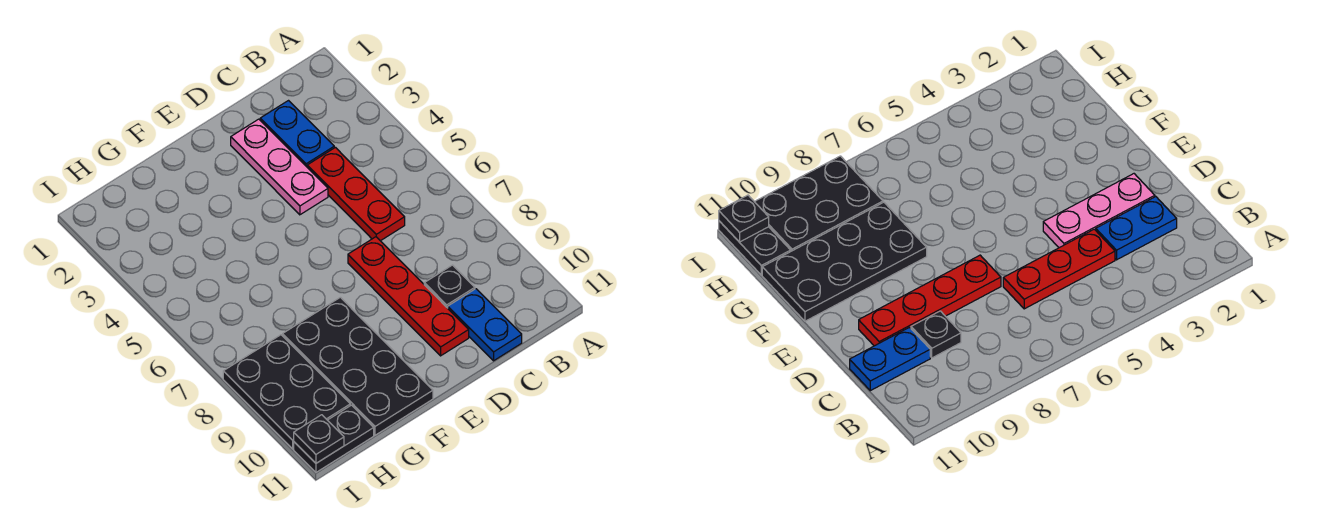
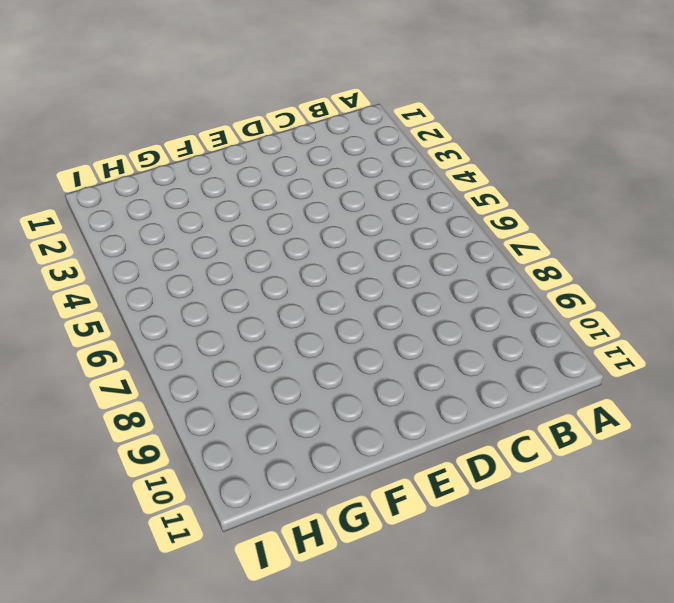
none -> blue 1x2 plate [260,101,334,167]
none -> red 1x3 plate [307,147,405,241]

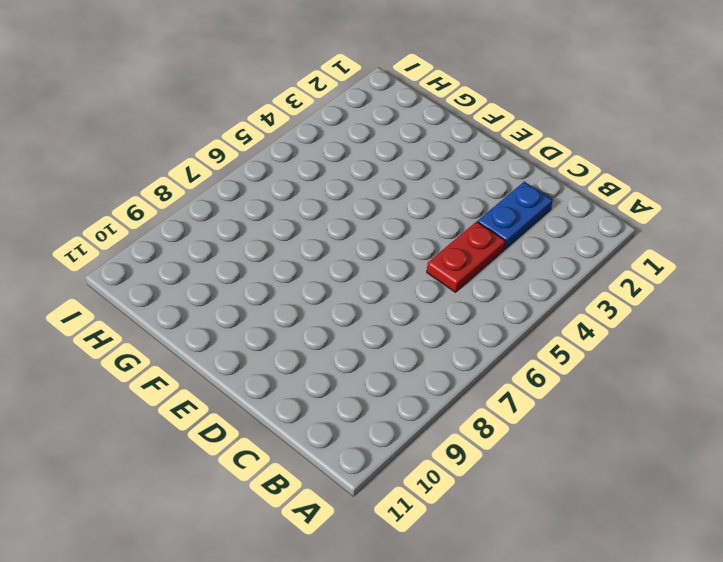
red 1x2 plate [427,221,505,292] -> red 1x3 plate [307,147,405,241]
none -> black 1x1 plate [424,265,475,308]
none -> blue 1x2 plate [448,289,522,361]

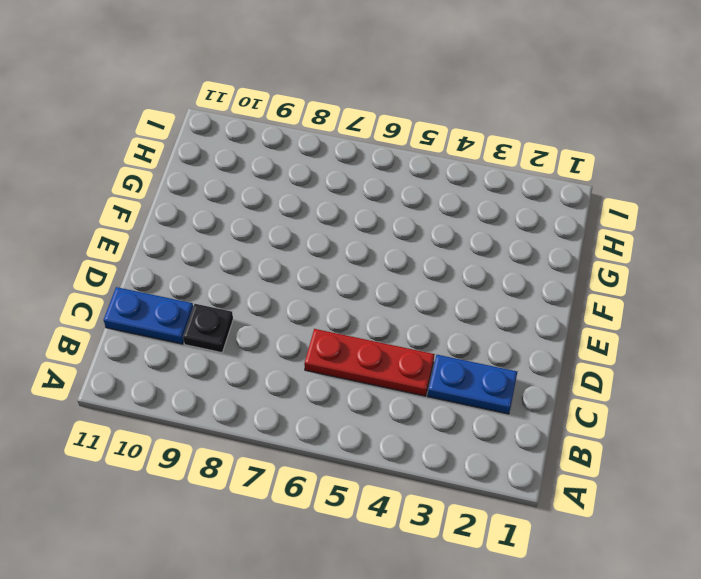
none -> pink 1x3 plate [231,119,328,215]
none -> red 1x4 plate [348,237,469,356]

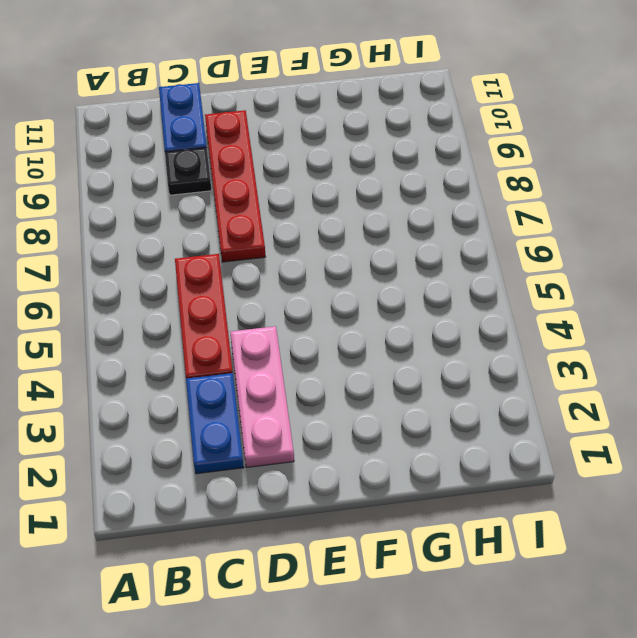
none -> black 2x4 plate [283,297,433,435]
none -> black 2x3 plate [223,335,350,449]

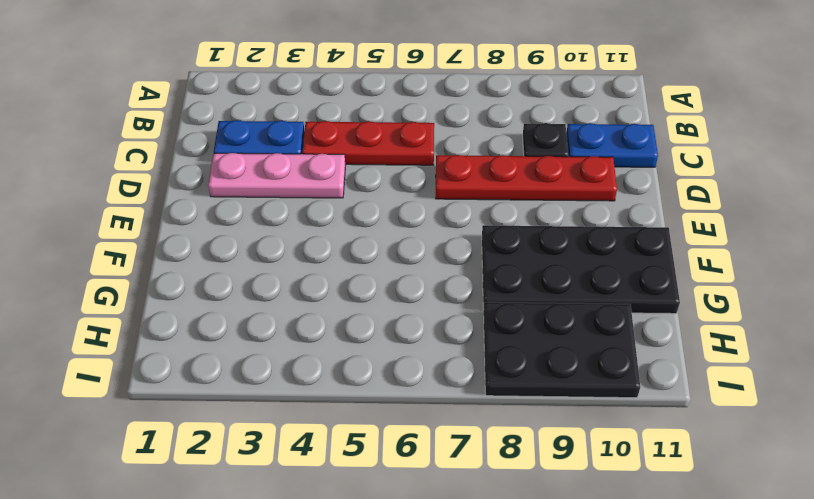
none -> black 1x2 plate [294,405,374,472]
none -> black 1x1 plate [294,415,344,463]

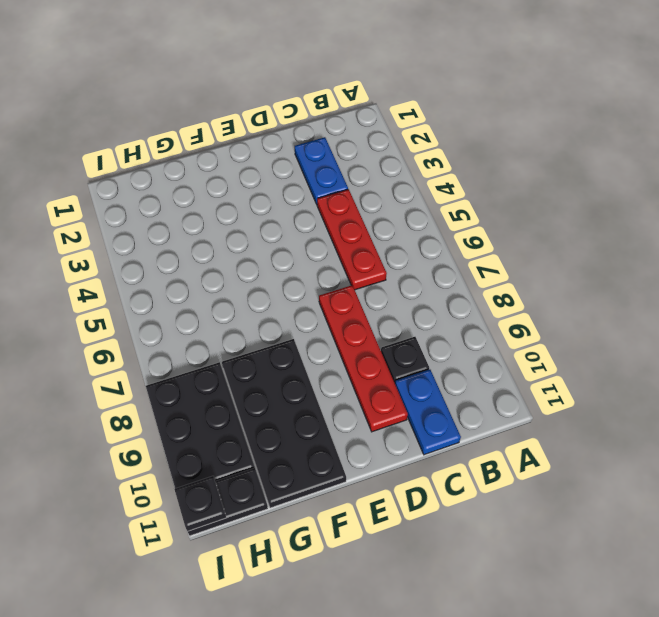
none -> pink 1x3 plate [231,119,328,215]

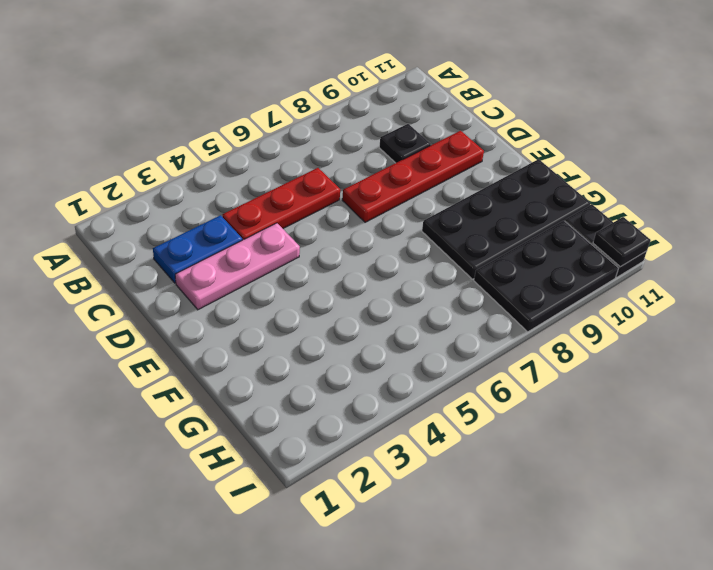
none -> blue 1x2 plate [448,289,522,361]

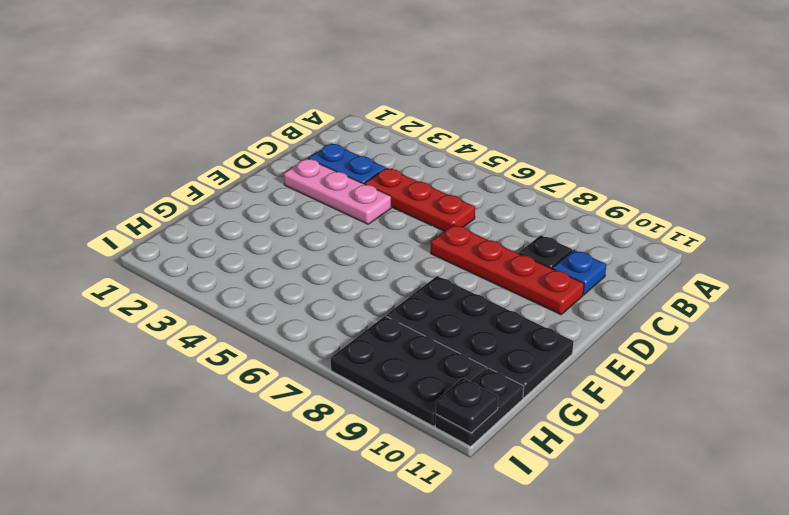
blue 1x1 plate [552,250,606,295] -> blue 1x2 plate [448,289,522,361]

